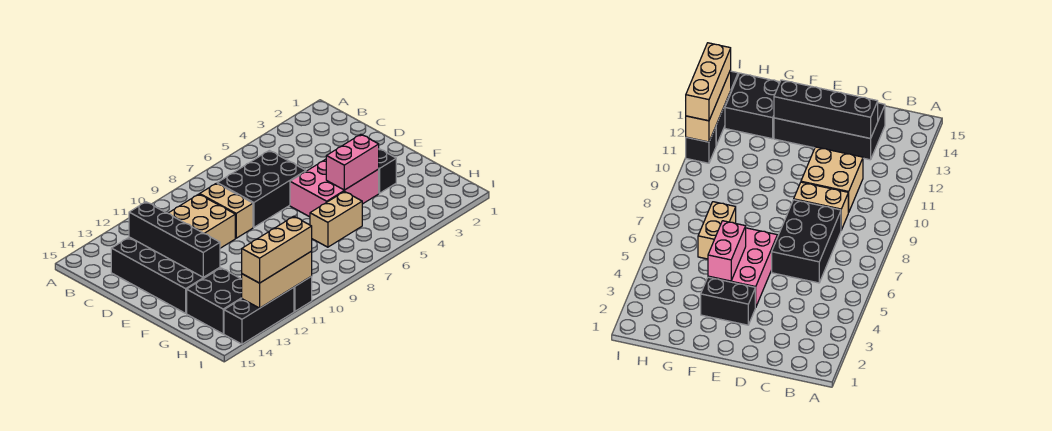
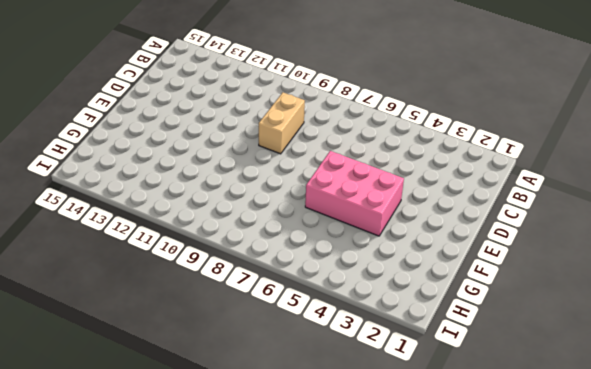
none -> black 2x3 brick [217,150,306,227]
none -> tan 2x2 brick [168,194,235,248]
none -> black 2x4 brick [111,237,220,313]

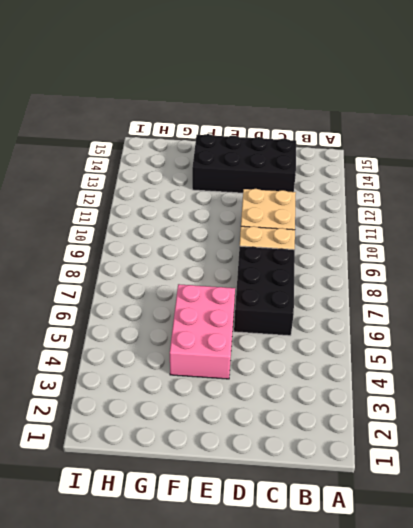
none -> black 1x2 brick [379,149,396,193]
none -> tan 1x2 brick [310,192,362,247]
none -> black 2x2 brick [187,268,242,334]

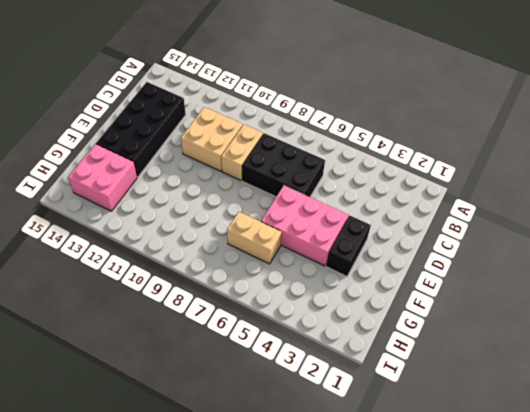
pink 2x2 brick [68,144,137,211] -> black 2x2 brick [187,268,242,334]
none -> black 1x1 brick [294,277,312,311]
none -> black 1x3 brick [224,287,294,344]
none -> black 1x4 brick [129,202,220,277]

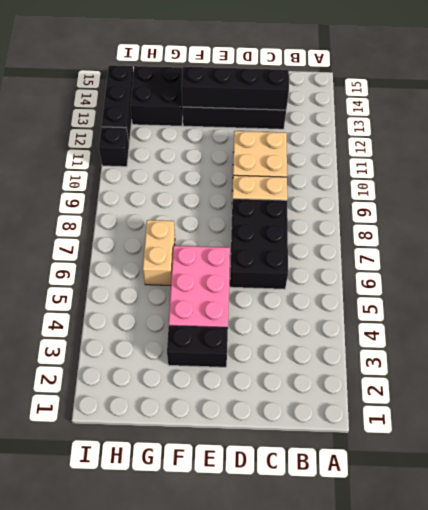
none -> pink 1x2 brick [326,134,379,190]
none -> tan 1x3 brick [242,251,312,308]
none -> tan 1x3 brick [242,216,312,283]

